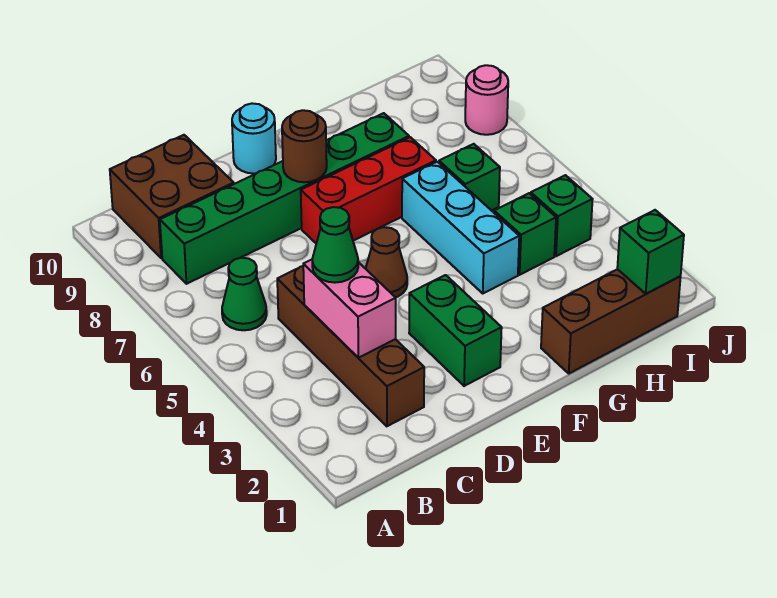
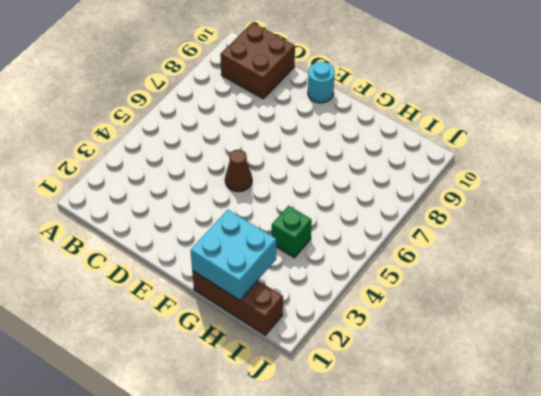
cyan 2x2 brick [191,210,276,300] -> none
none -> green 1x1 cone [222,258,267,330]
none -> green 1x6 brick [160,113,409,284]
none -> brown 1x4 brick [277,266,424,426]

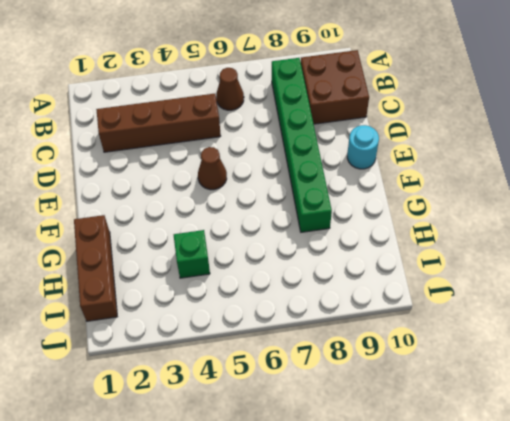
brown 1x1 cone [216,68,244,110] -> green 1x1 cone [222,258,267,330]
none -> green 1x2 brick [409,275,502,386]
none -> red 1x3 brick [301,137,436,243]
none -> cyan 1x3 brick [402,162,519,293]

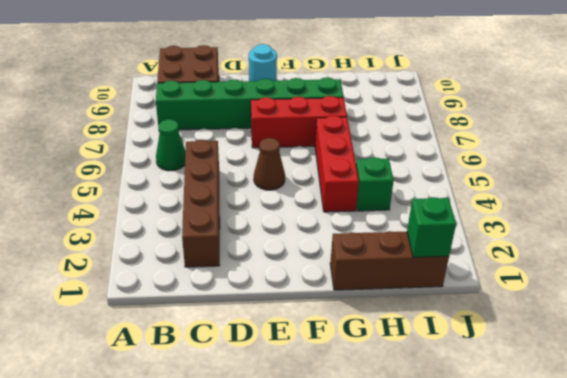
red 1x3 brick [315,116,359,212] -> cyan 1x3 brick [402,162,519,293]
none -> green 1x2 brick [409,275,502,386]
none -> green 1x1 brick [439,144,500,211]
none -> green 1x1 brick [531,175,593,256]

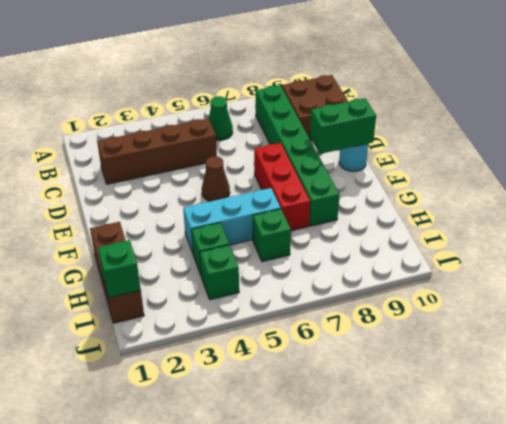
green 1x2 brick [310,98,376,154] -> green 1x2 brick moved to [409,275,502,386]
none -> pink 1x1 round brick [465,65,508,135]
none -> pink 1x2 brick [303,260,396,358]
none -> brown 1x1 round brick [282,110,327,182]

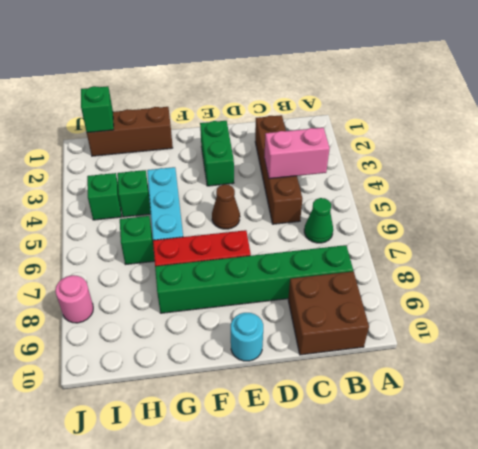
pink 1x2 brick [264,128,330,179] -> pink 1x2 brick turned to [303,260,396,358]
none -> brown 1x1 round brick [282,110,327,182]
none -> green 1x1 cone [312,207,358,283]

